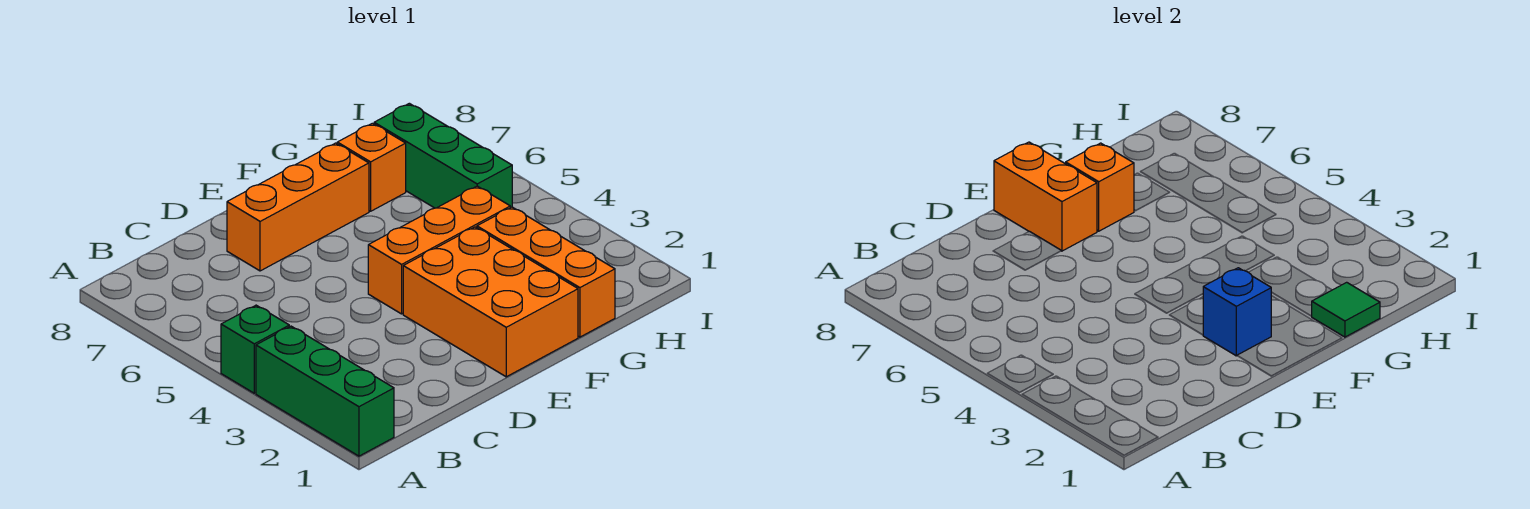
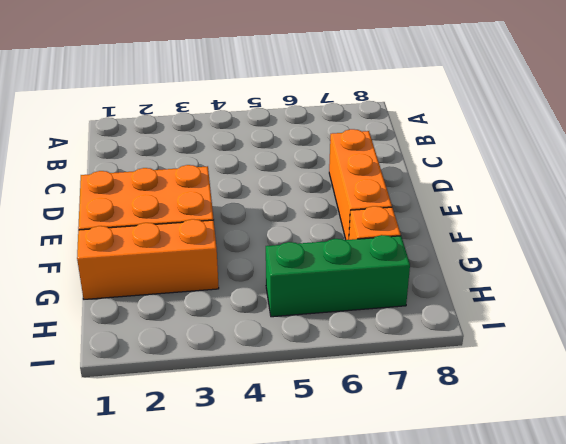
none -> green 1x3 brick [256,326,394,456]
none -> green 1x1 brick [221,305,289,393]
none -> orange 1x3 brick [368,186,510,314]

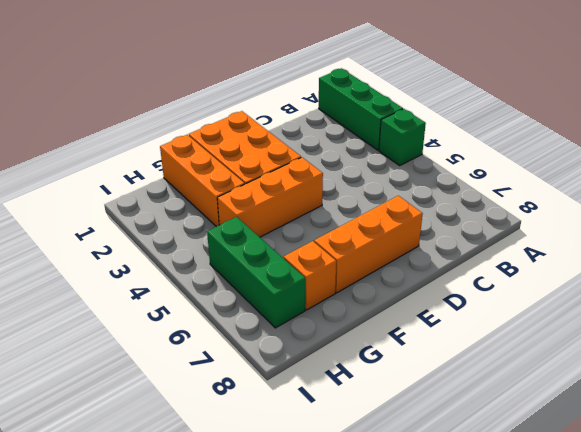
none -> blue 1x1 brick [1203,268,1271,356]
none -> orange 1x2 brick [994,142,1097,251]
none -> orange 1x1 brick [1066,143,1134,231]

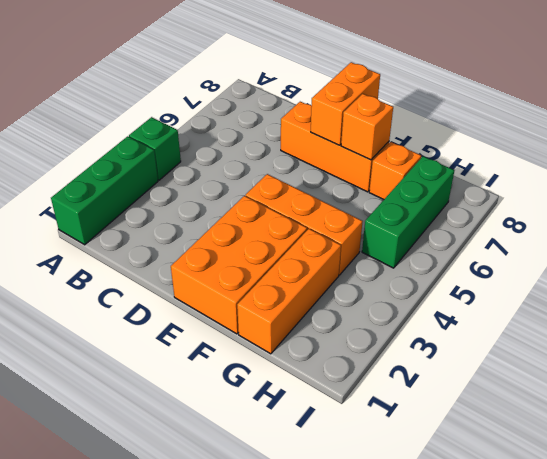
none -> blue 1x1 brick [1203,268,1271,356]
none -> green 1x1 tile [1312,282,1380,337]

